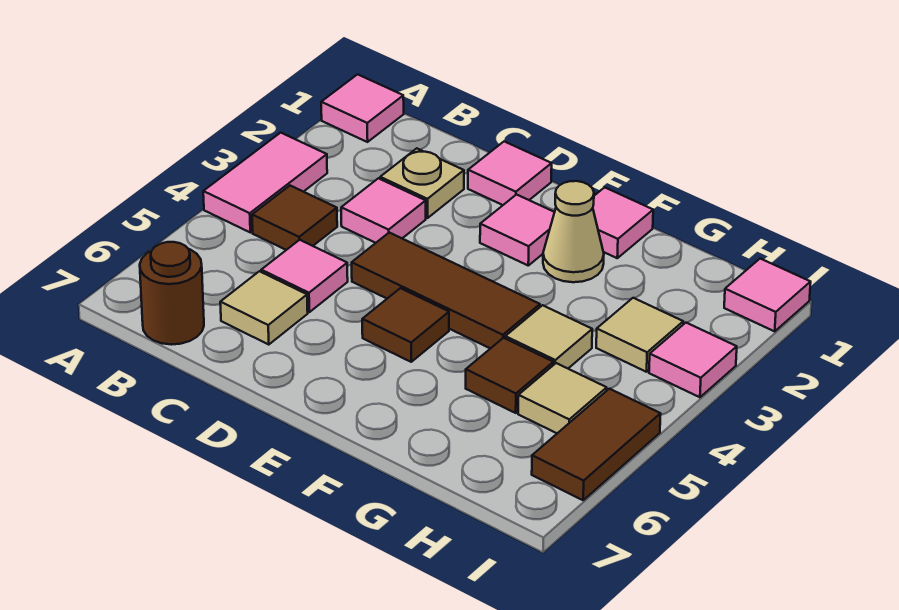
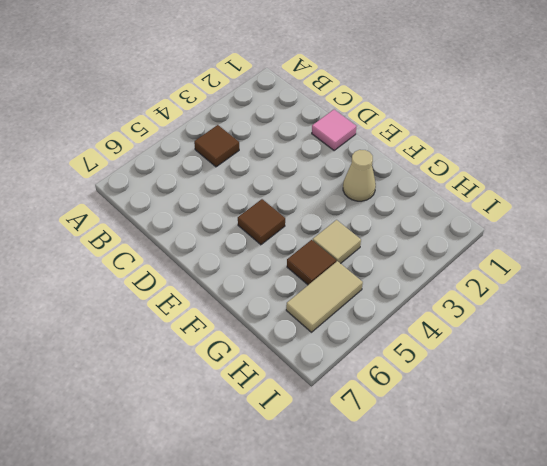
tan 1x2 tile [286,261,363,332] -> tan 1x1 tile [518,363,607,433]
none -> pink 1x1 tile [321,74,404,142]
none -> pink 1x2 tile [203,133,327,232]
none -> brown 1x1 round brick [140,242,204,345]

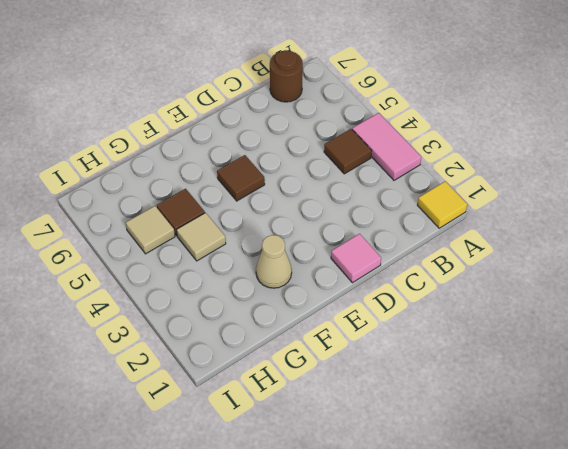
yellow 1x1 tile [417,181,467,228] -> pink 1x1 tile [321,74,404,142]
none -> tan 1x1 plate [380,148,464,218]
none -> pink 1x1 tile [341,178,426,243]
none -> pink 1x1 tile [261,240,348,312]

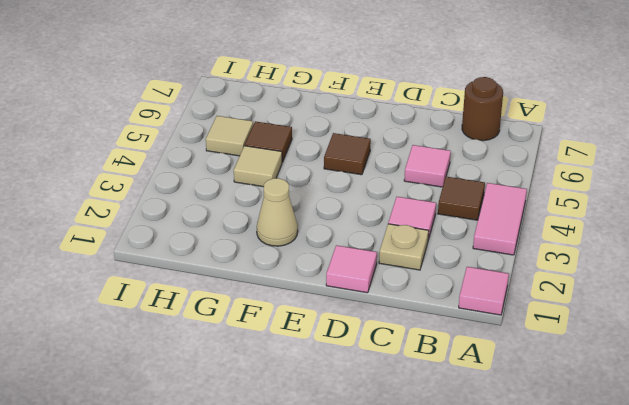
none -> tan 1x1 tile [220,271,308,345]
none -> brown 1x3 tile [352,233,540,349]
none -> pink 1x1 tile [480,195,555,265]

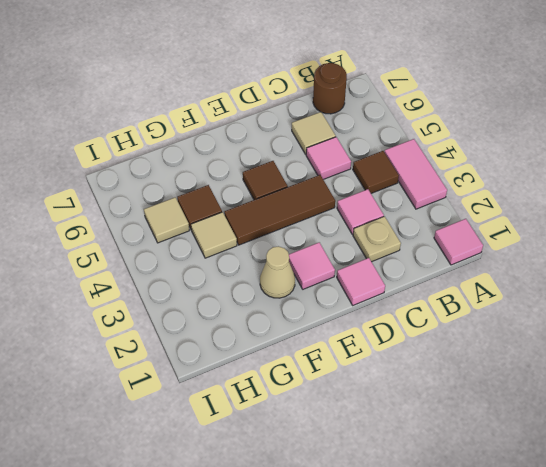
none -> pink 1x1 tile [593,187,653,258]
none -> tan 1x1 tile [596,298,683,372]
none -> pink 1x1 tile [724,259,811,331]

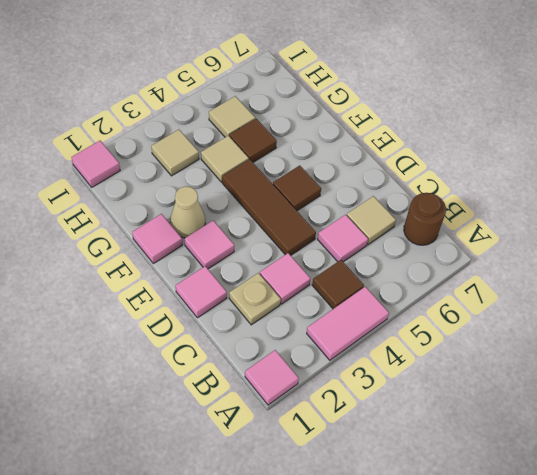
none -> pink 1x1 tile [649,323,737,397]
none -> brown 1x2 tile [532,389,661,500]

